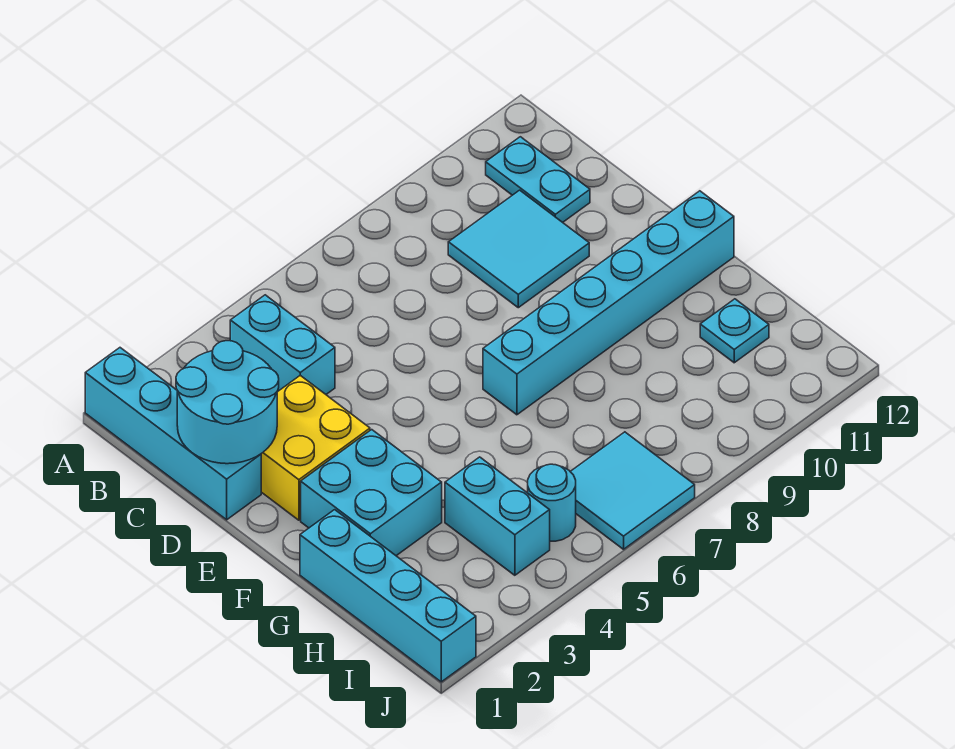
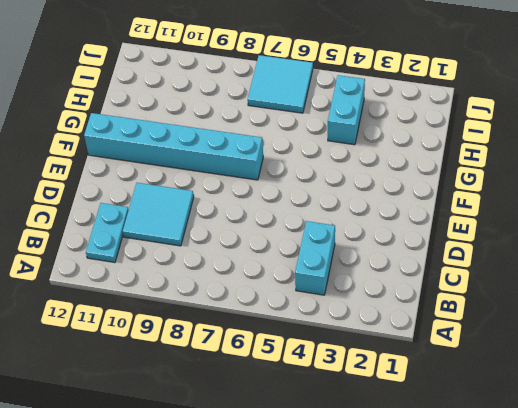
none -> cyan 1x4 brick [85,348,261,520]
none -> yellow 2x2 brick [261,376,370,520]
none -> cyan 2x2 brick [301,430,442,556]

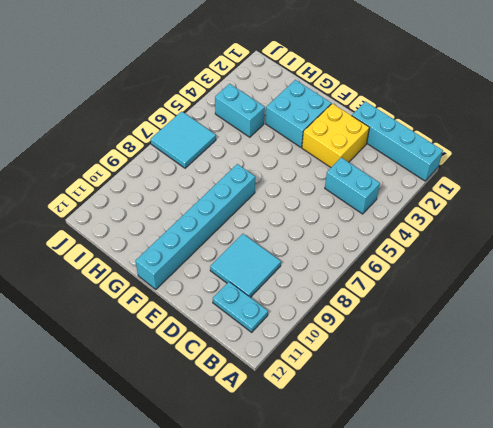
none -> cyan 1x4 brick [300,510,476,682]
none -> cyan 1x1 plate [700,299,769,363]
none -> cyan 1x1 round brick [528,464,576,541]

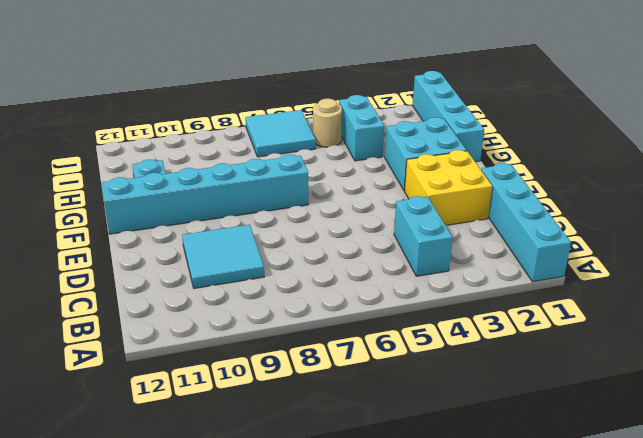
tan 1x1 round brick [313,99,342,147] -> cyan 1x1 round brick [528,464,576,541]
none -> cyan 1x2 plate [486,137,590,222]
none -> cyan 2x2 round brick [176,341,279,464]

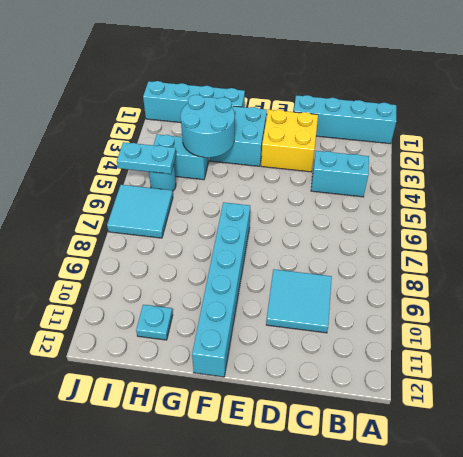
cyan 2x2 round brick [181,95,235,158] -> cyan 2x2 round brick moved to [176,341,279,464]
cyan 1x2 plate [117,142,176,174] -> cyan 1x2 plate moved to [486,137,590,222]

